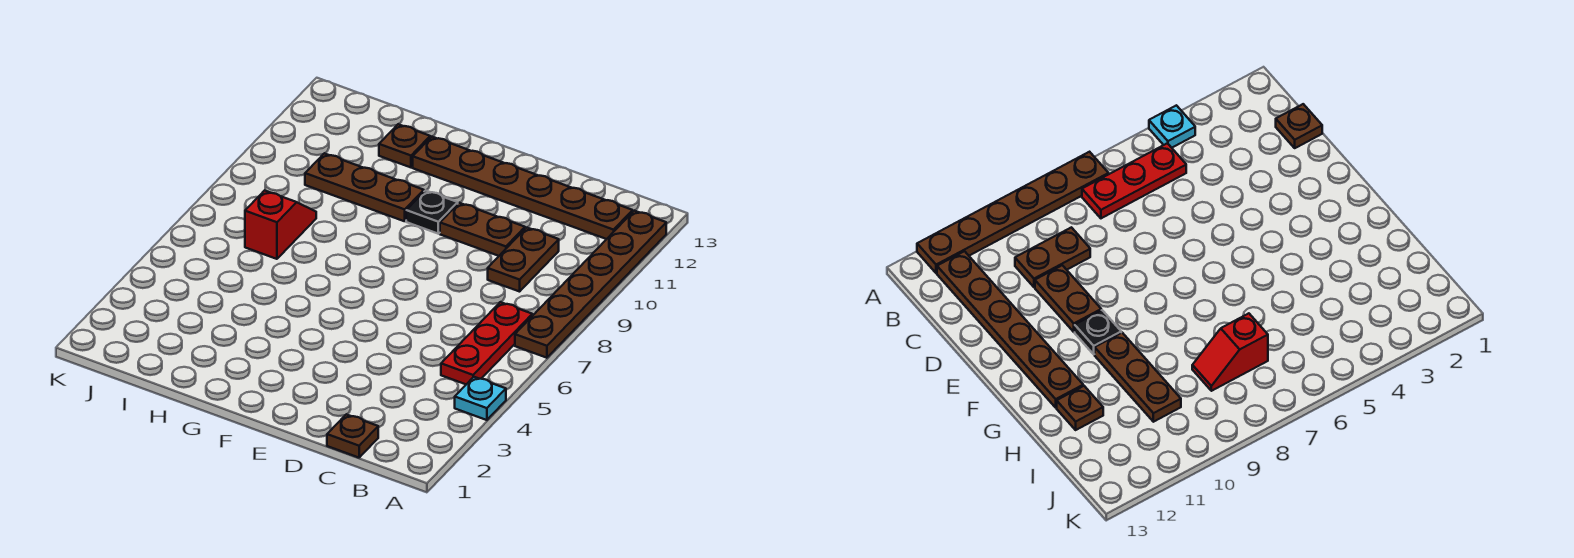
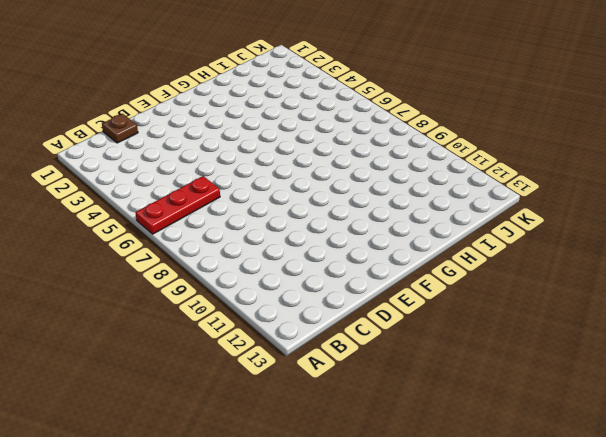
red 1x3 plate [135,176,220,234] -> red 1x3 plate turned to [441,302,532,384]
none -> cyan 1x1 plate [455,377,506,420]
none -> brown 1x6 plate [515,211,666,358]

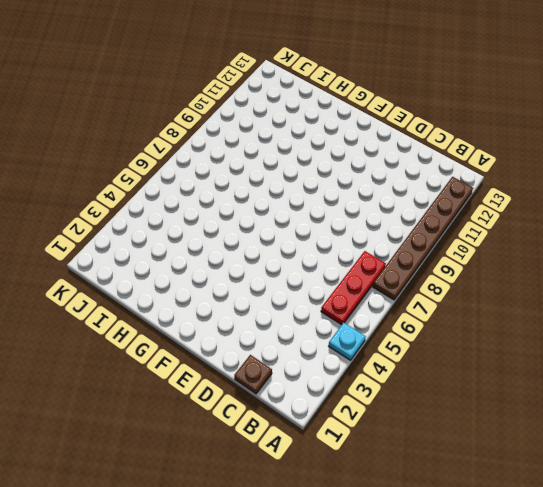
none -> brown 1x6 plate [413,137,633,239]
none -> brown 1x2 plate [488,228,559,292]

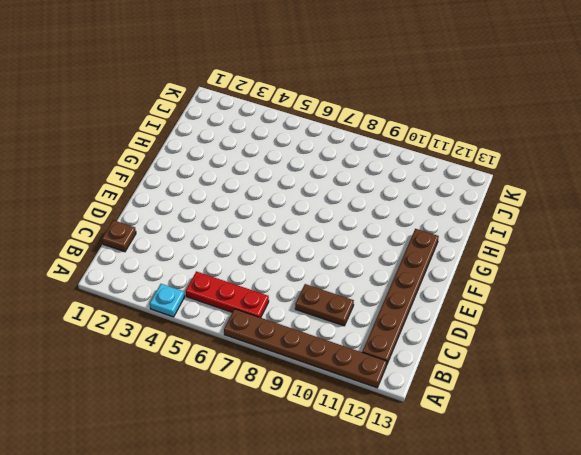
none -> brown 1x2 plate [440,203,525,256]
none -> black 1x1 plate [406,190,458,234]

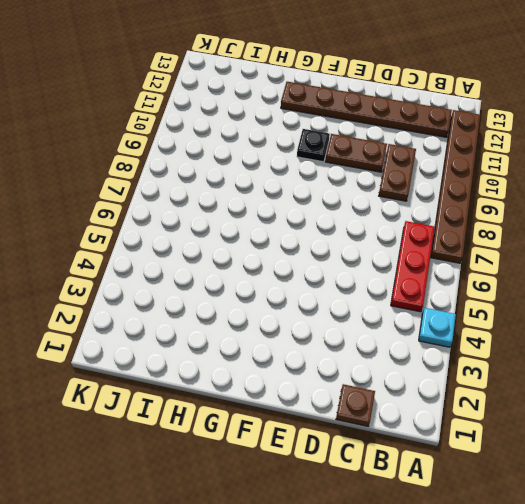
none -> brown 1x3 plate [305,153,424,221]
none -> brown 1x1 plate [379,124,430,167]

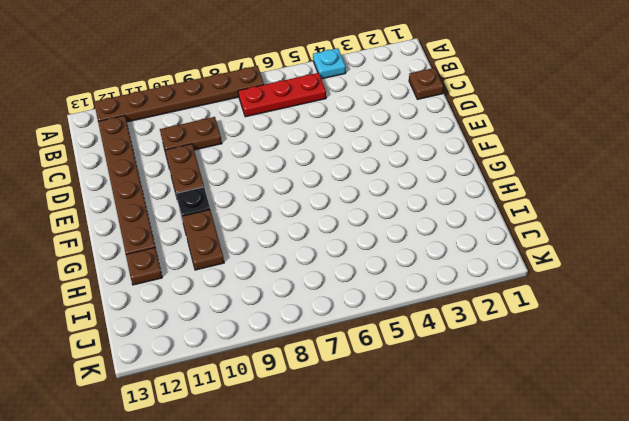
brown 1x2 plate [182,210,224,270] -> brown 1x3 plate [305,153,424,221]
none -> red 1x2 slope [245,190,316,259]

